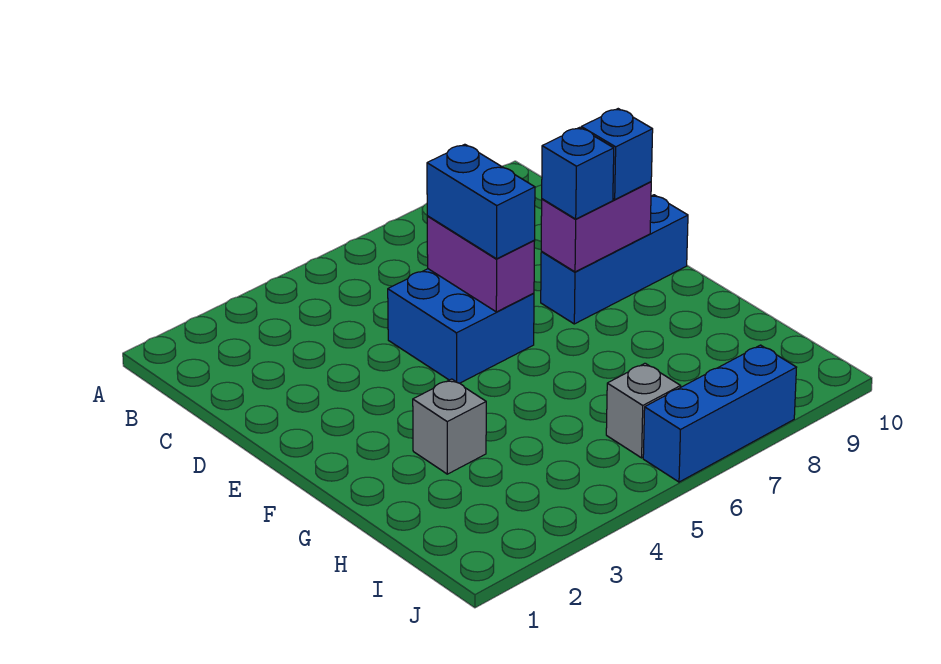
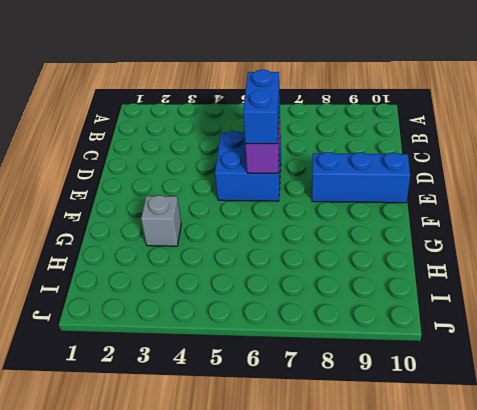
none -> grey 1x1 brick [606,363,681,458]
none -> blue 1x3 brick [643,345,797,482]

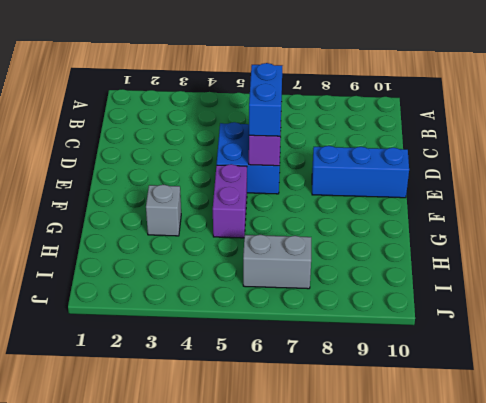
purple 1x2 brick [213,164,247,238] -> purple 1x2 brick turned to [541,182,651,272]
grey 1x2 brick [243,235,311,289] -> grey 1x1 brick [606,363,681,458]
none -> blue 1x3 brick [643,345,797,482]
none -> blue 1x1 brick [542,128,614,219]

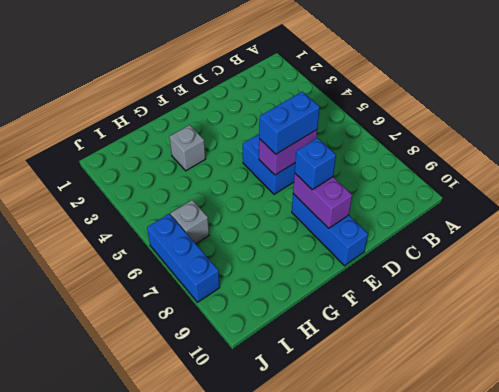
none -> blue 1x1 brick [581,109,653,199]

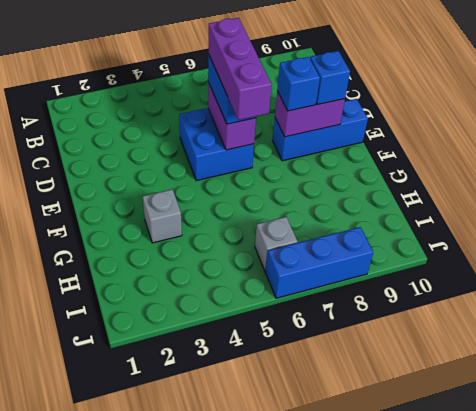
purple 1x3 brick [208,18,272,120] -> none

